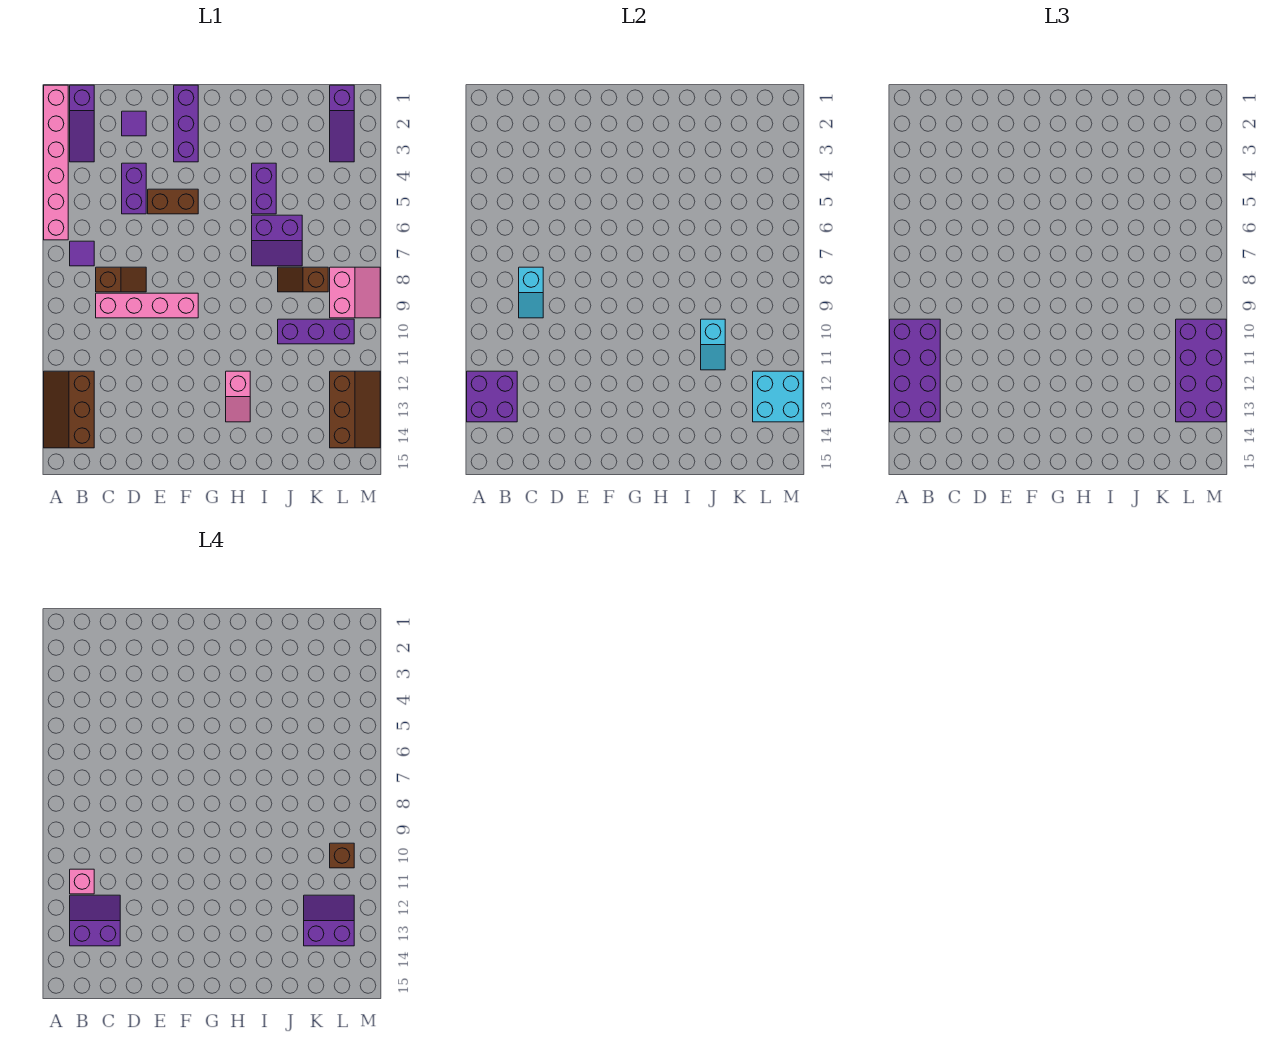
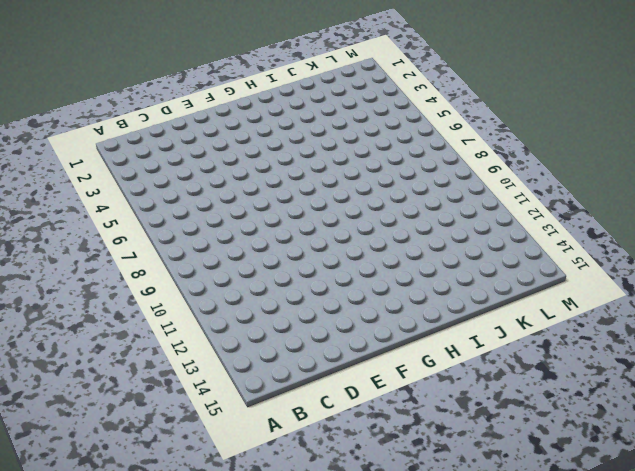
none -> pink 1x6 brick [44,85,68,240]
none -> brown 2x3 slope [44,371,94,448]
none -> purple 1x3 slope [70,85,94,162]

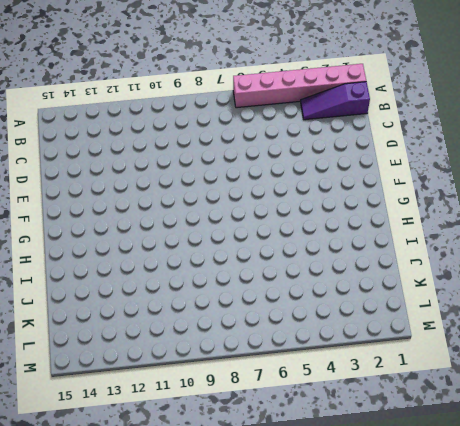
none -> brown 2x3 slope [44,371,94,448]
none -> purple 1x1 tile [70,241,94,266]
none -> brown 1x2 slope [96,267,146,292]

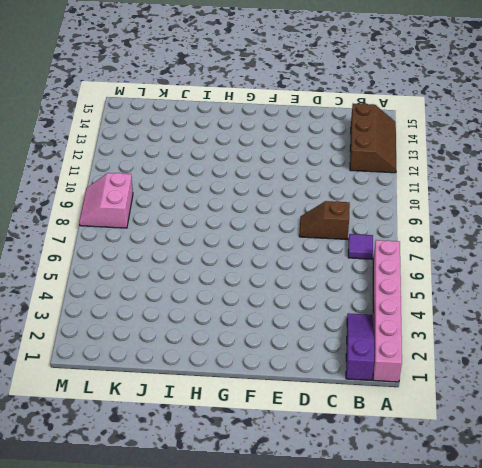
none -> pink 1x4 brick [96,293,198,318]
none -> purple 1x1 tile [122,111,146,136]
none -> purple 1x2 brick [122,163,146,214]

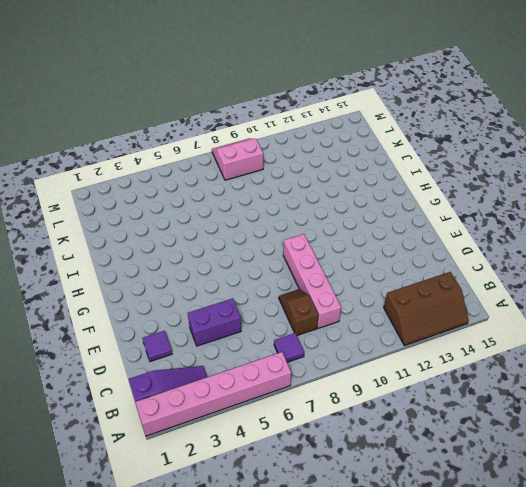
none -> brown 1x2 brick [148,189,198,214]
none -> purple 1x3 brick [174,85,198,162]
none -> pink 1x2 slope [226,371,250,422]

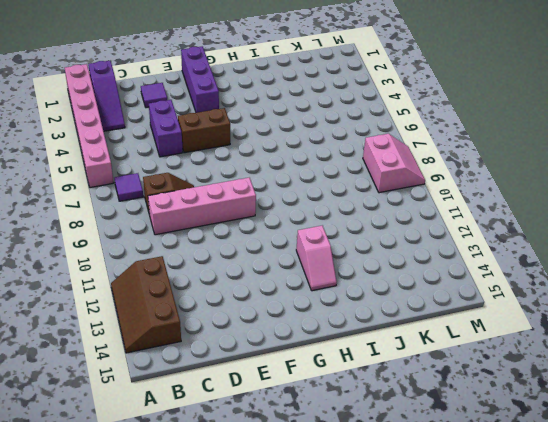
none -> purple 1x2 brick [252,163,276,214]
none -> purple 2x2 slope [252,215,302,266]
none -> brown 1x2 slope [278,267,328,292]

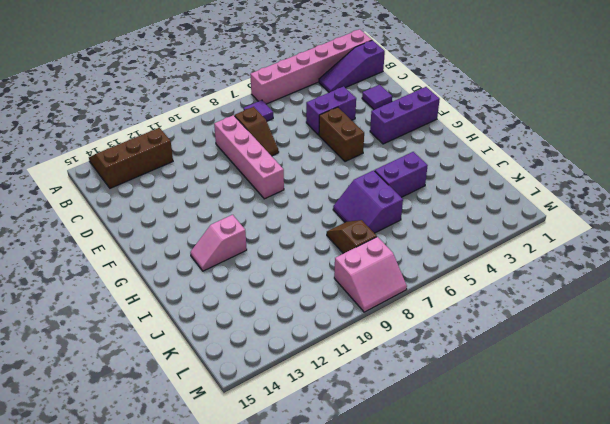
none -> purple 1x3 brick [278,319,354,344]
none -> purple 1x3 slope [330,85,354,162]
none -> brown 2x3 slope [330,371,380,448]

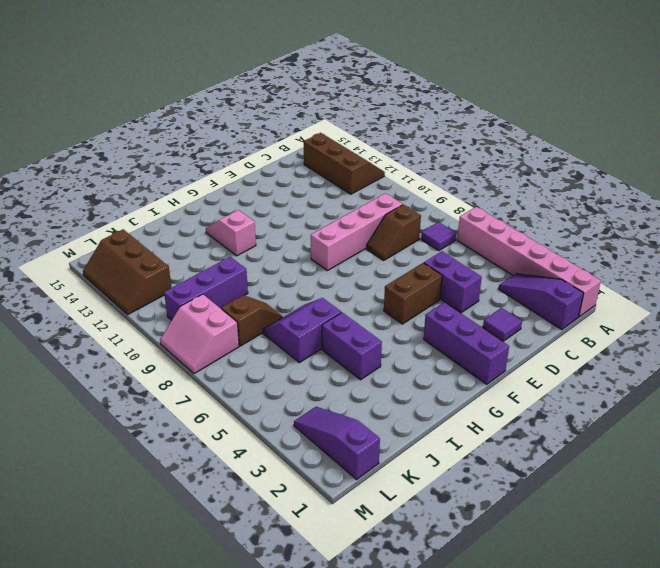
none -> purple 2x2 brick [467,371,517,422]
none -> cyan 1x2 slope [519,267,543,318]
none -> cyan 1x2 slope [701,319,725,370]

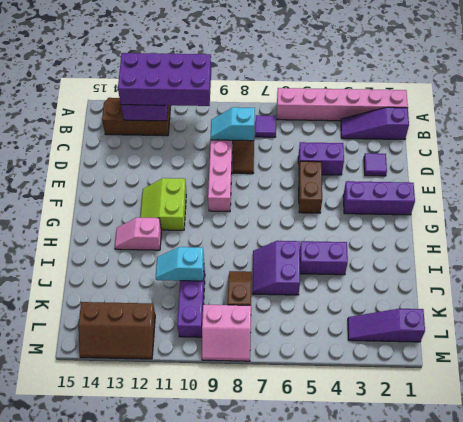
lime 2x2 slope [140,178,186,230] -> none
none -> cyan 2x2 brick [753,371,803,422]
none -> purple 2x4 brick [1176,319,1226,422]
none -> pink 1x1 brick [70,869,94,894]

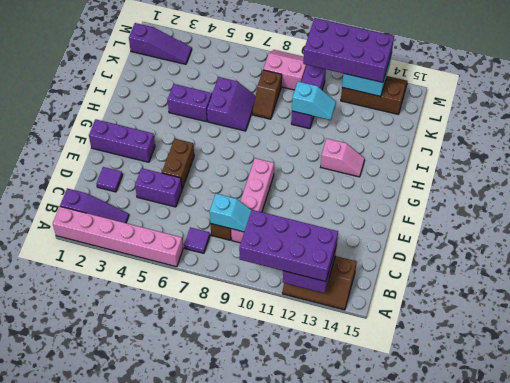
none -> pink 1x1 brick [70,869,94,894]
none -> purple 2x2 slope [70,895,120,946]
none -> purple 2x2 slope [304,895,354,946]

